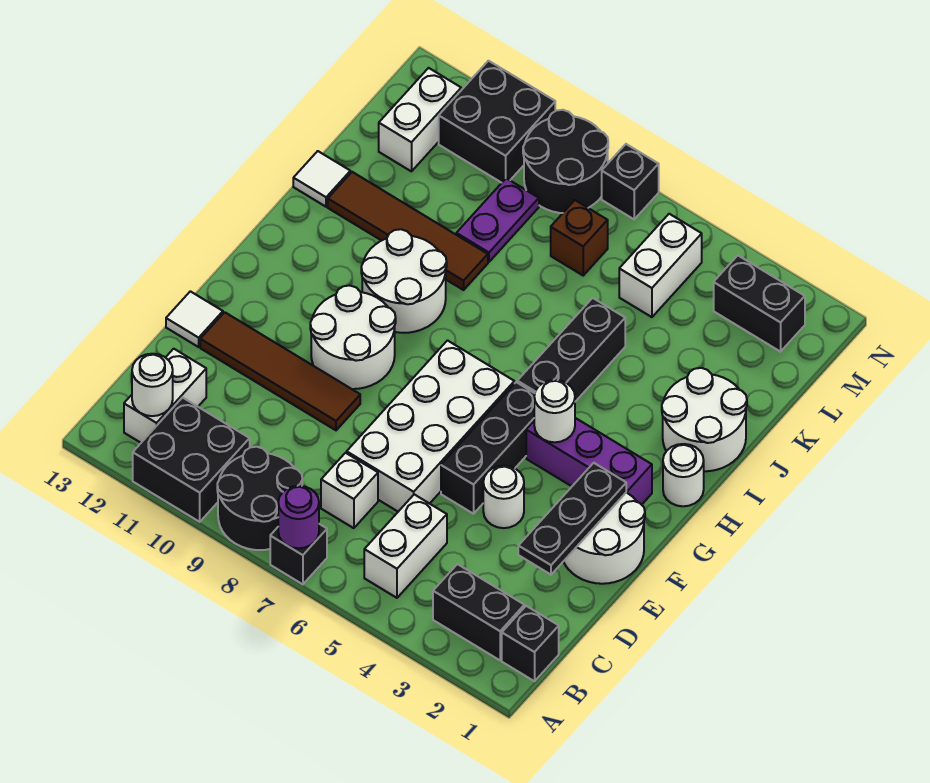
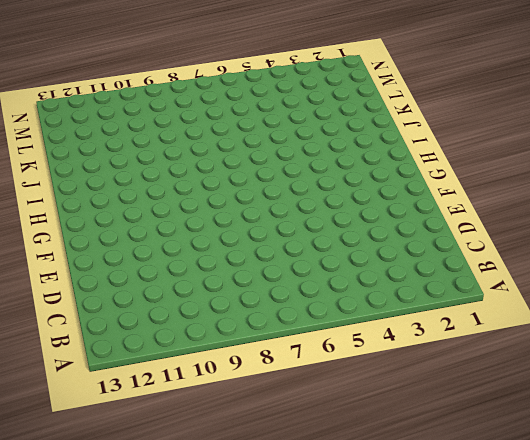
none -> black 1x1 brick [270,524,327,584]
none -> black 2x2 round brick [217,447,303,550]
none -> black 2x2 brick [133,398,250,522]
none -> black 1x1 brick [502,606,559,681]

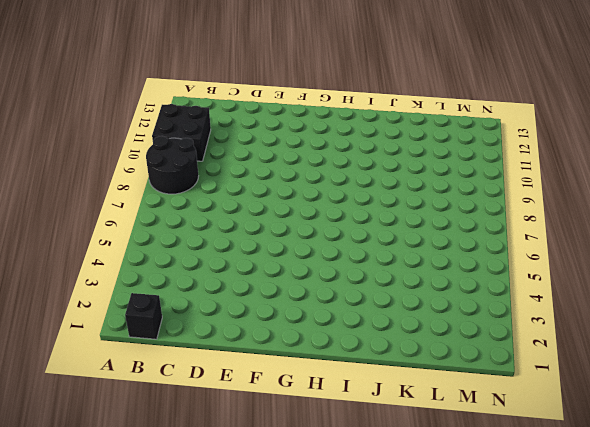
none -> black 1x1 brick [270,524,327,584]
none -> black 1x2 brick [433,564,524,660]
none -> white 1x2 brick [364,494,447,598]
none -> white 1x2 brick [124,349,206,443]

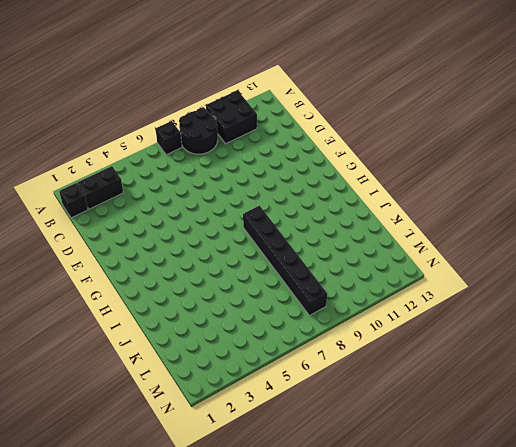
black 1x6 brick [243,206,327,315] -> black 2x2 round brick [523,110,608,213]
none -> white 1x2 brick [364,494,447,598]
none -> white 1x2 brick [124,349,206,443]
none -> white 1x1 brick [321,453,378,528]
none -> white 2x4 brick [347,341,514,512]

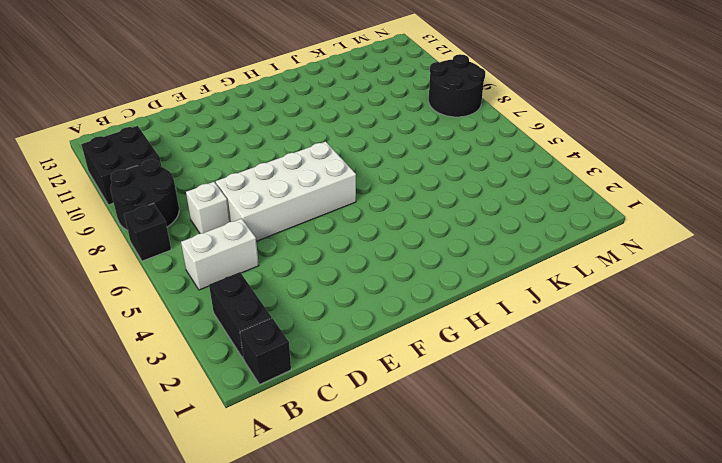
none -> white 1x2 brick [124,349,206,443]
none -> white 2x2 round brick [563,492,645,584]
none -> white 1x1 round brick [483,466,524,528]
none -> black 1x3 brick [441,382,535,514]

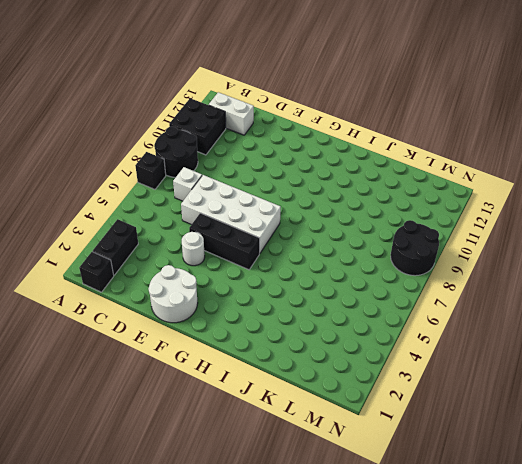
none -> white 1x2 brick [364,494,447,598]
none -> brown 1x4 tile [200,312,360,430]
none -> white 1x1 tile [166,291,223,347]
none -> white 2x2 round brick [310,286,396,389]

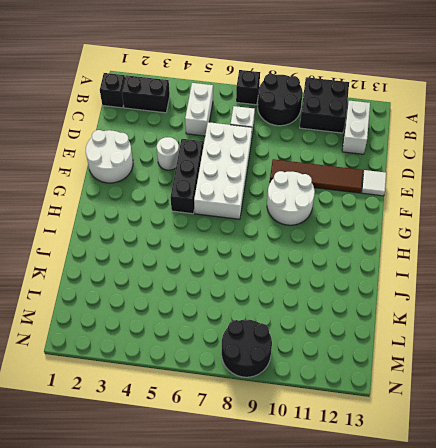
none -> purple 1x3 brick [526,418,652,505]
none -> white 1x1 round brick [663,444,704,506]
none -> black 1x3 brick [517,298,625,402]
none -> white 2x2 round brick [361,229,447,333]

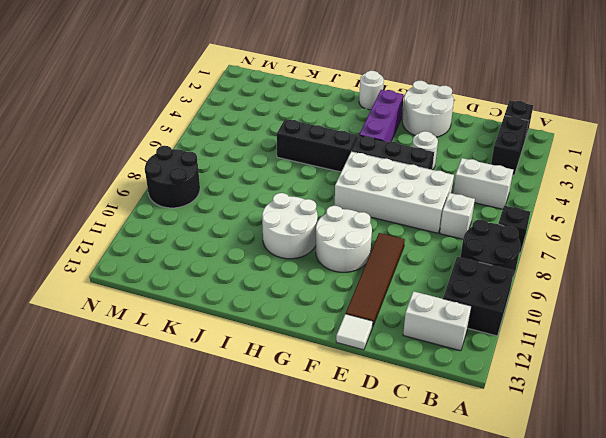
none -> white 2x2 round brick [662,368,747,471]
none -> brown 1x4 tile [328,172,488,290]
none -> white 1x1 tile [293,151,350,207]
none -> purple 1x2 plate [456,178,539,262]

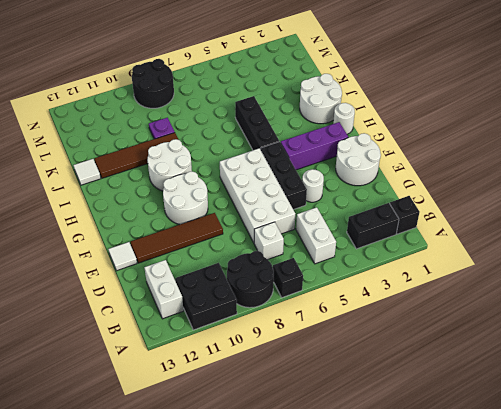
purple 1x1 plate [149,118,175,139] -> purple 1x2 plate [456,178,539,262]
none -> white 1x2 brick [619,214,702,317]
none -> brown 1x1 brick [551,200,608,275]
none -> white 1x2 brick [379,68,461,171]
none -> black 1x2 brick [714,256,805,352]

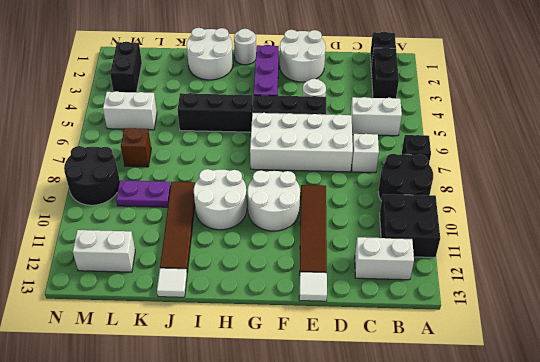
none -> black 2x2 brick [439,61,555,183]
none -> black 1x1 brick [602,144,659,219]
none -> purple 1x1 round brick [278,486,319,548]
none -> white 1x1 round brick [132,354,173,416]

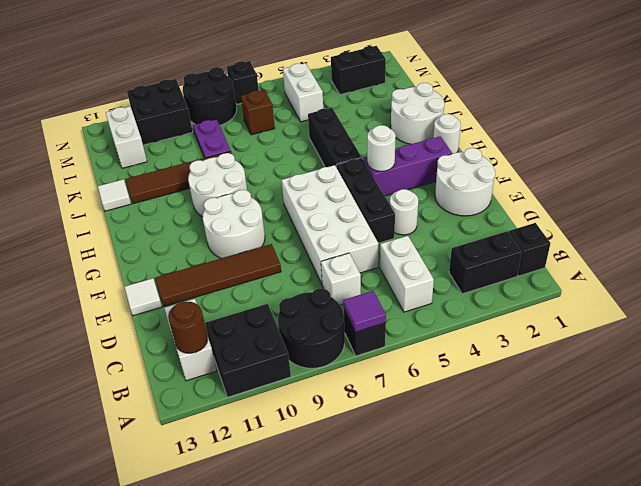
purple 1x1 tile [343,291,386,332] -> purple 1x1 round brick [278,486,319,548]
brown 1x1 round brick [168,302,208,353] -> white 1x1 round brick [132,354,173,416]
none -> black 1x3 plate [518,463,626,575]

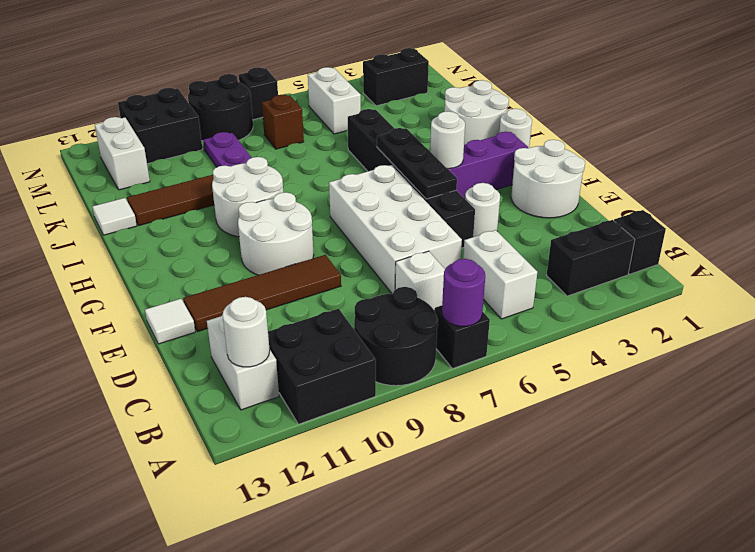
black 1x3 plate [377,128,457,199] -> black 1x3 plate moved to [518,463,626,575]

